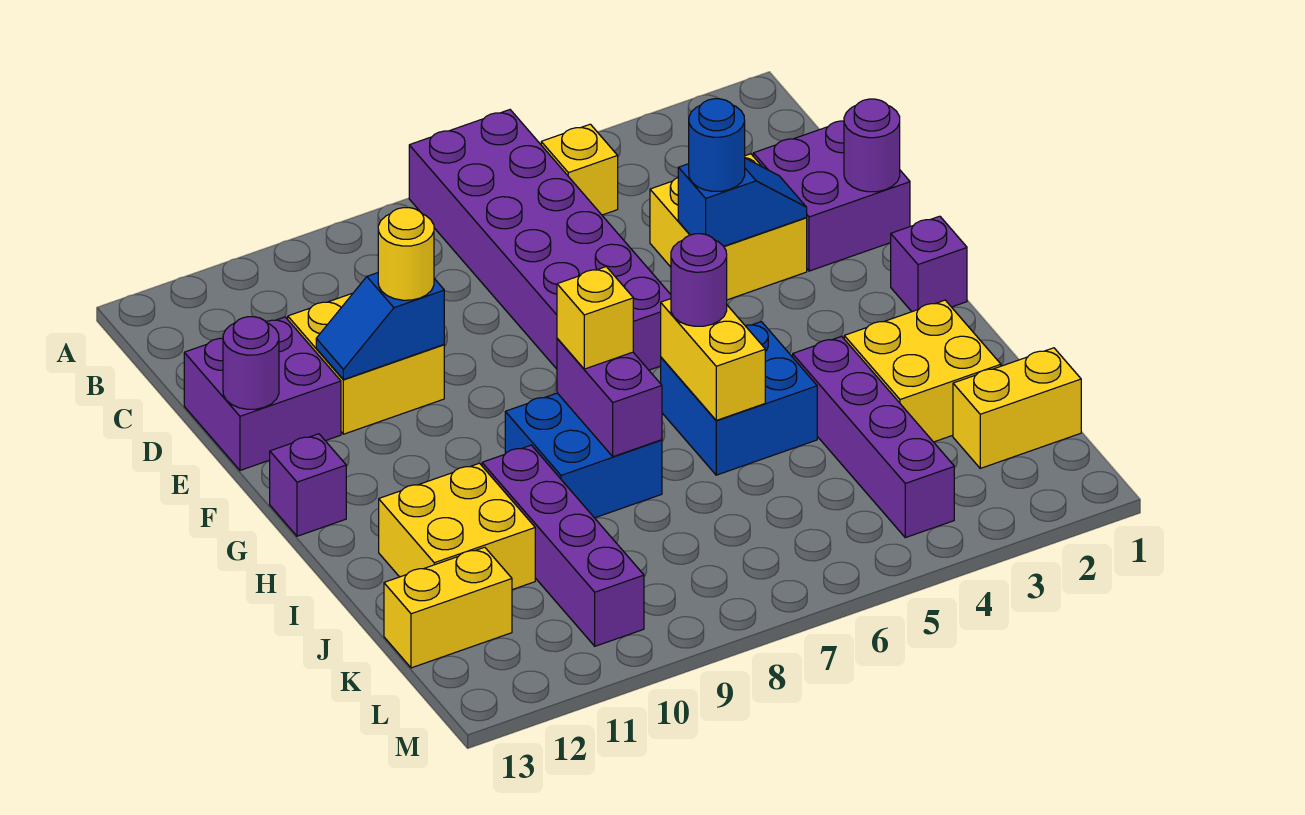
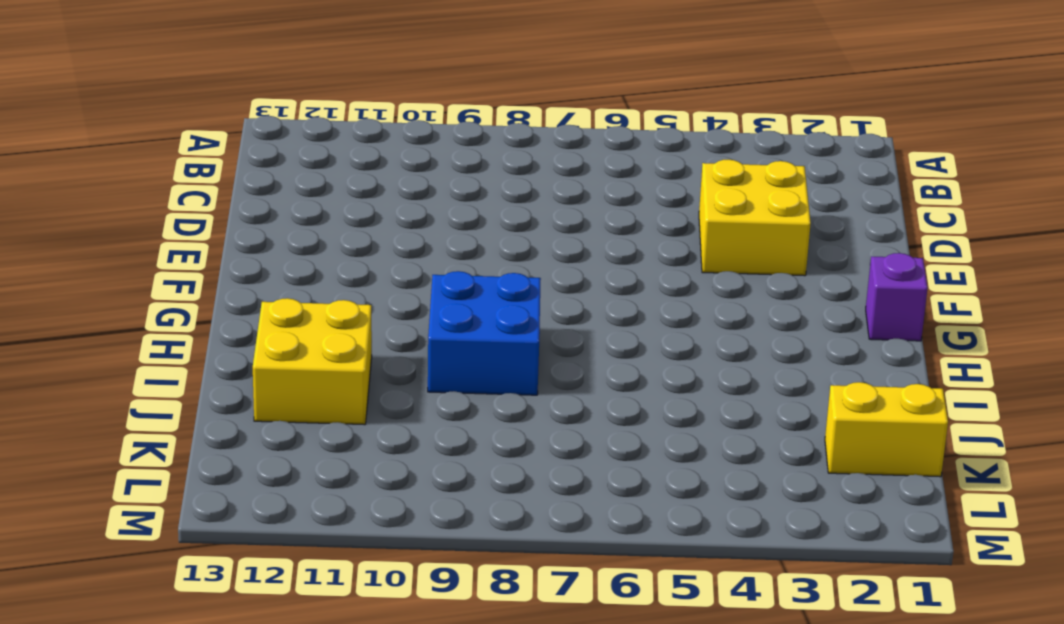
none -> purple 2x6 brick [409,110,671,370]
none -> yellow 1x1 brick [541,124,618,215]
none -> purple 2x2 brick [753,121,910,271]

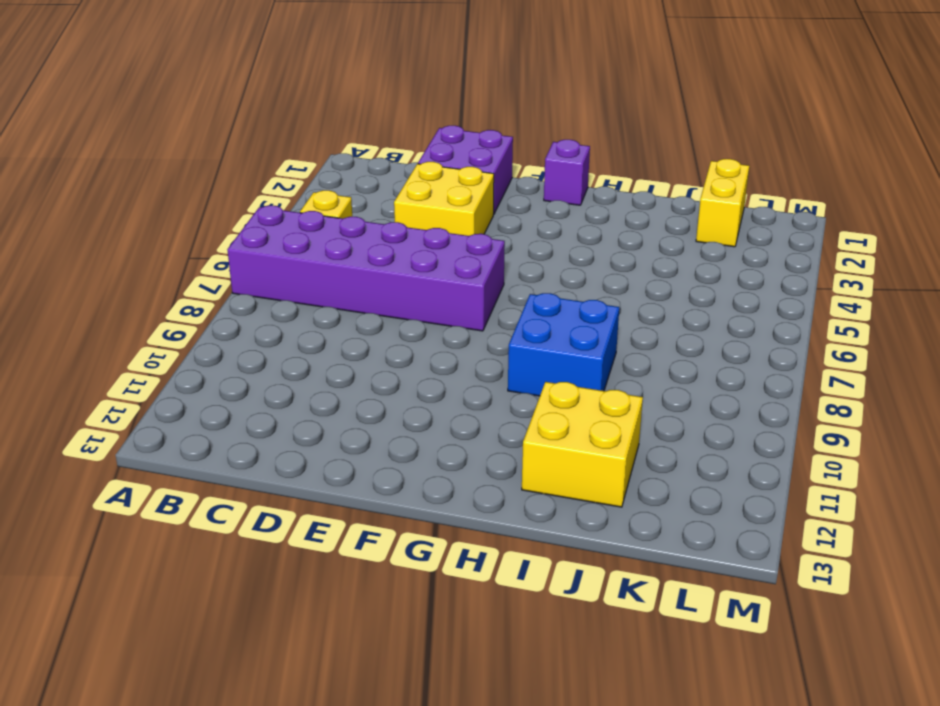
none -> yellow 2x2 brick [288,293,444,434]
none -> purple 2x2 brick [184,317,341,470]
none -> purple 1x1 brick [270,434,346,536]

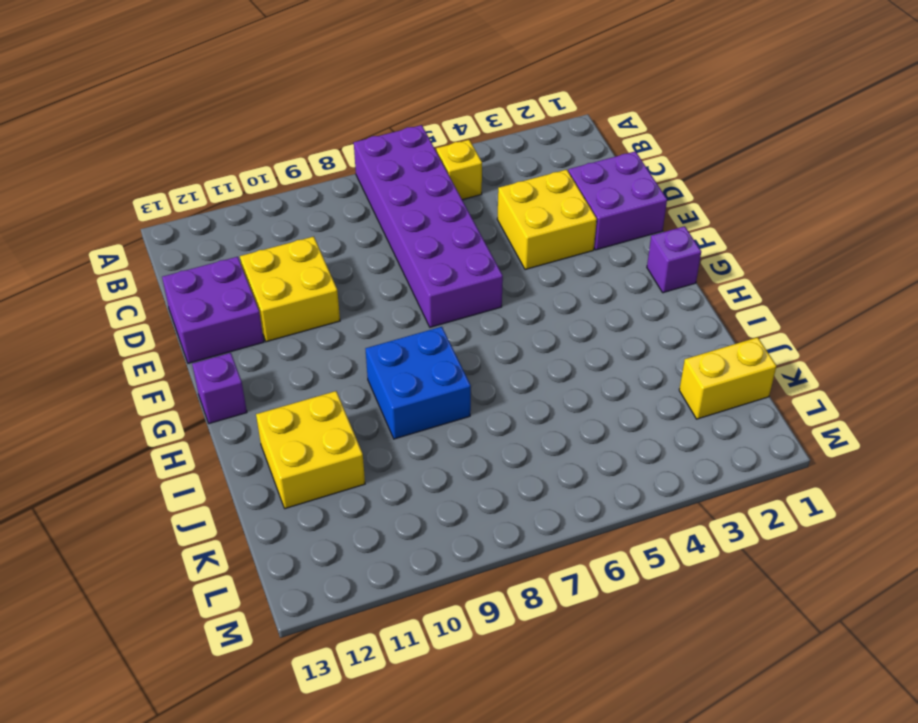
none -> blue 2x2 brick [661,322,817,475]
none -> yellow 2x2 brick [844,300,1001,442]
none -> purple 1x4 brick [793,336,954,538]

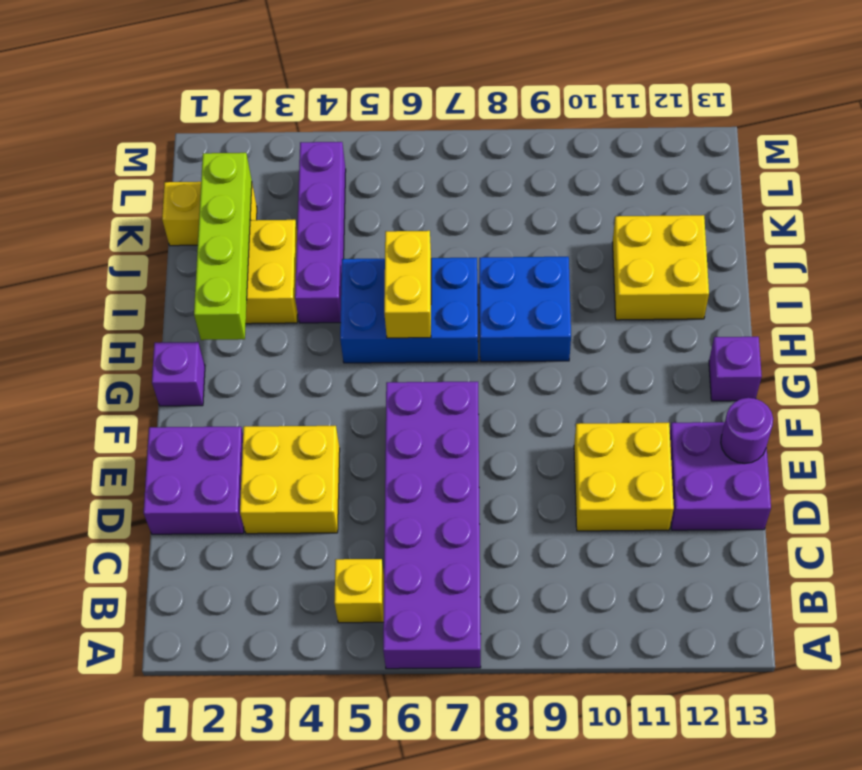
lime 1x4 brick [194,153,252,340] -> none
blue 2x3 brick [340,258,478,363] -> blue 2x2 brick [661,322,817,475]
none -> purple 1x4 brick [482,445,644,646]
none -> yellow 1x2 brick [384,547,512,668]
none -> purple 1x1 round brick [844,99,900,192]

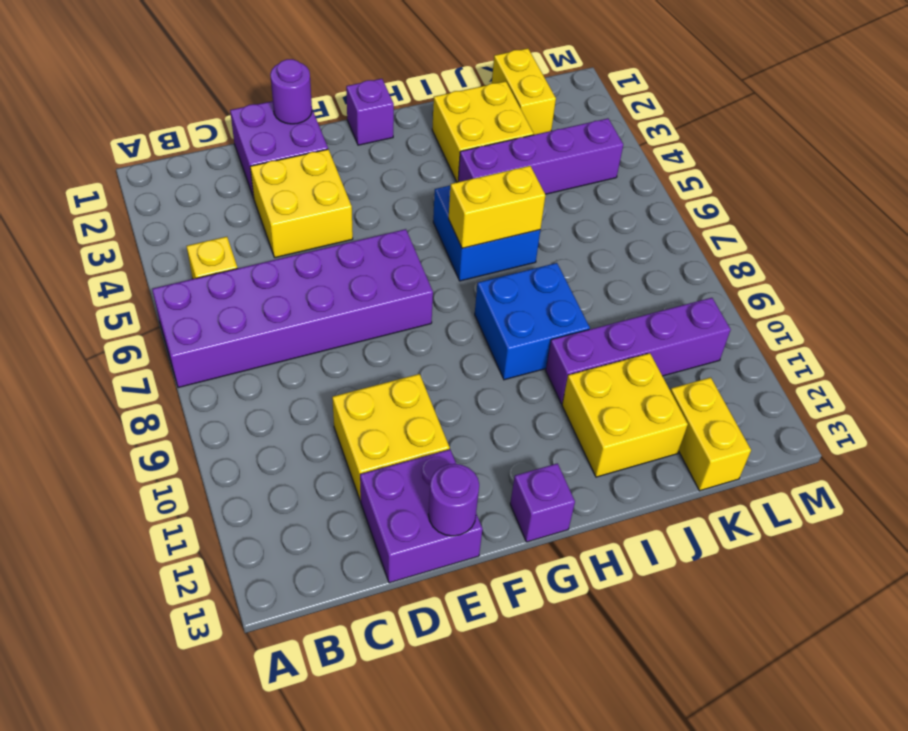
none -> blue 1x2 slope [678,158,807,246]
none -> blue 1x2 slope [316,273,444,380]
none -> purple 1x2 brick [557,338,662,457]

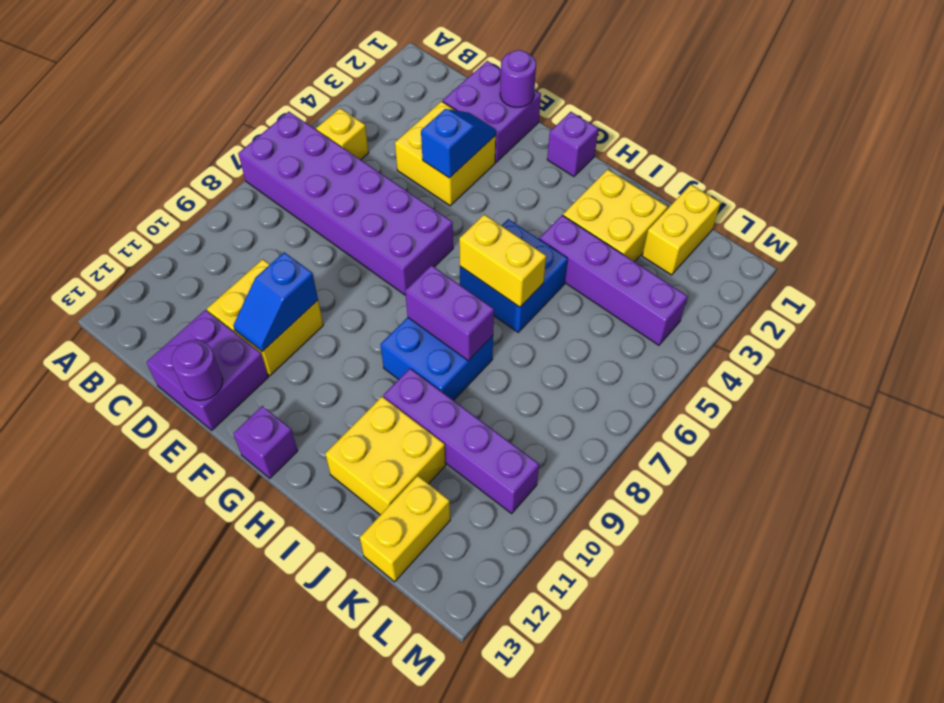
none -> blue 1x1 round brick [689,99,745,191]
none -> yellow 1x1 round brick [378,208,434,300]
none -> purple 1x1 round brick [671,234,727,326]

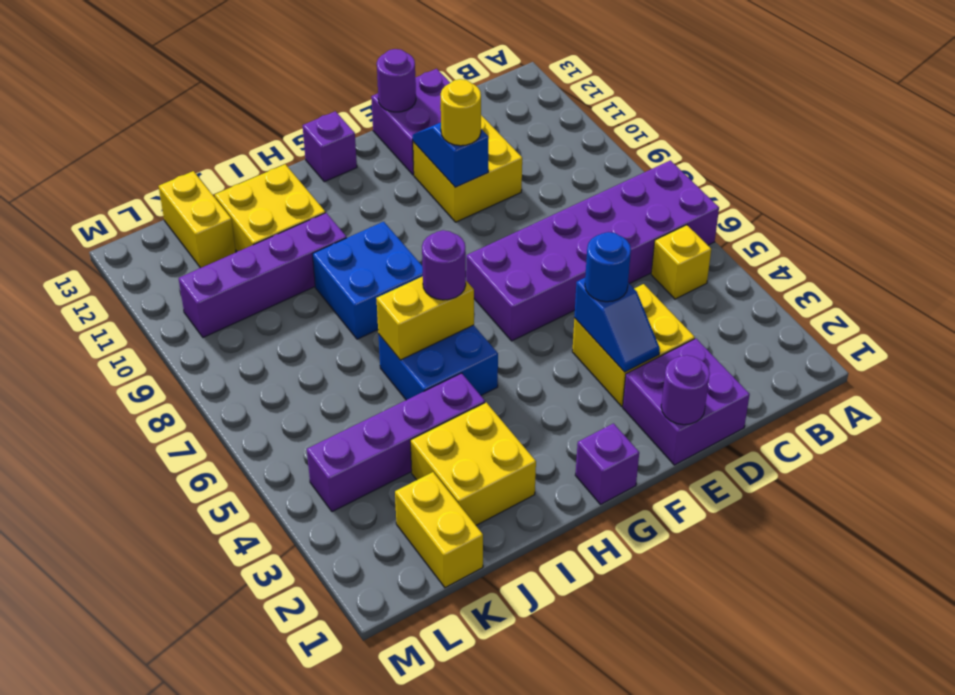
none -> purple 1x2 brick [557,338,662,457]
none -> yellow 1x1 brick [557,267,633,369]

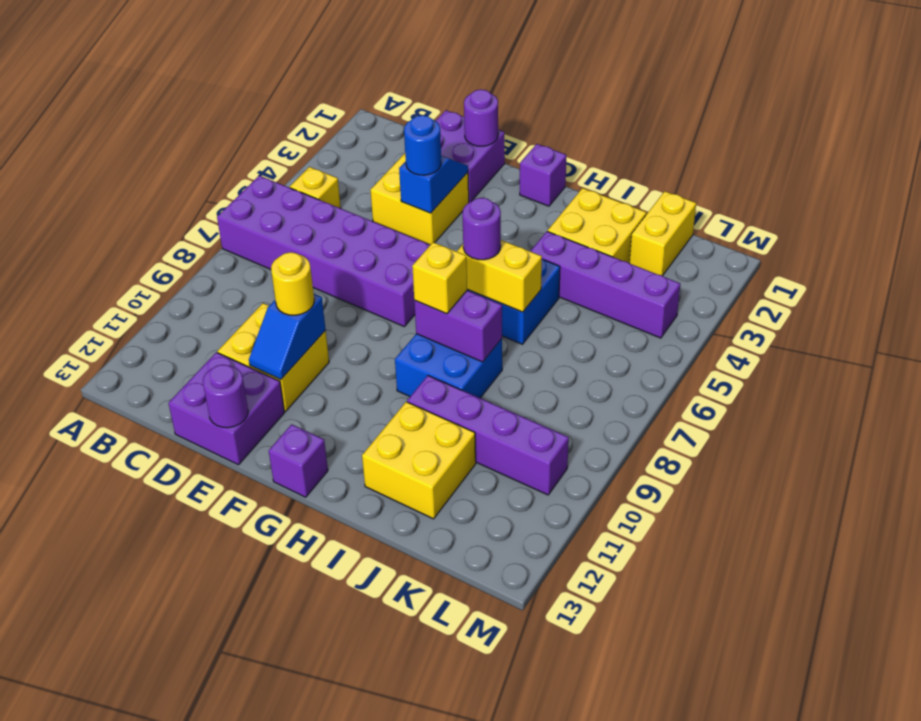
none -> yellow 1x2 brick [384,547,512,668]

